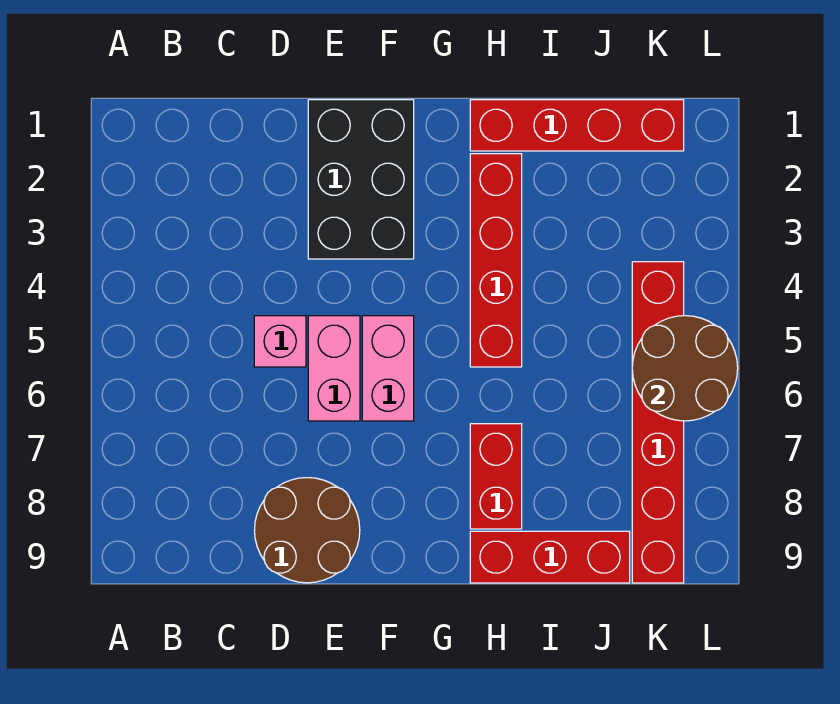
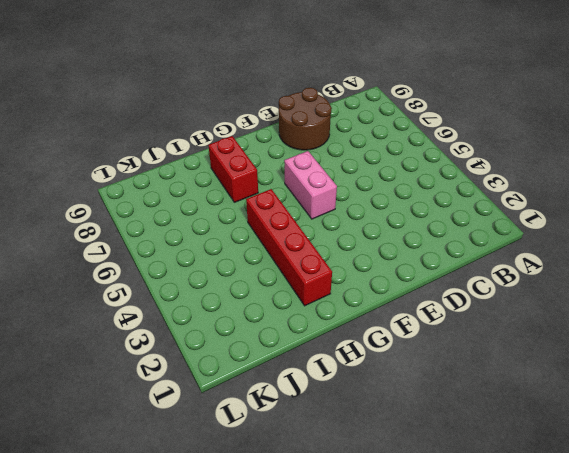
none -> pink 1x1 brick [254,316,306,367]
none -> black 2x3 brick [308,100,414,259]

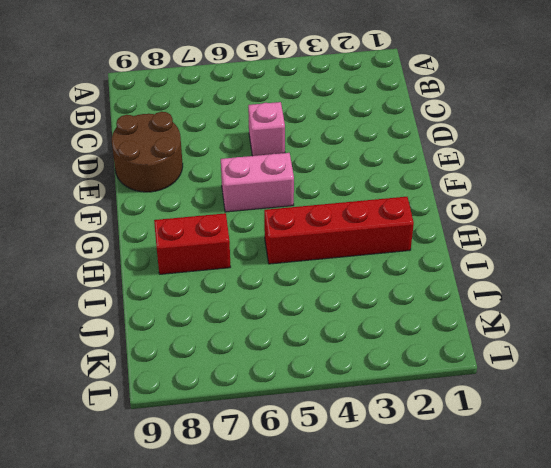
none -> black 2x3 brick [308,100,414,259]
none -> pink 1x2 brick [308,316,360,421]

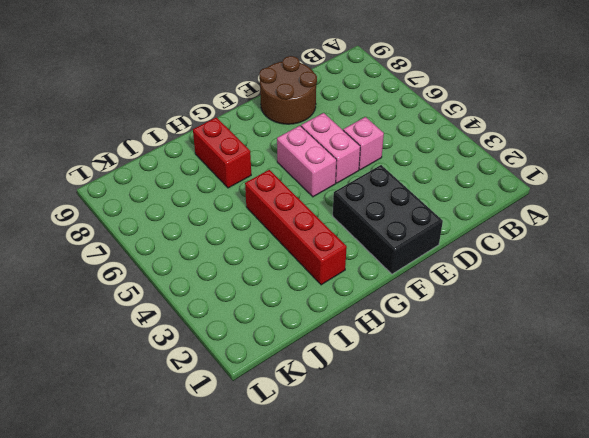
none -> red 1x4 brick [470,100,684,151]
none -> red 1x3 brick [470,531,630,583]

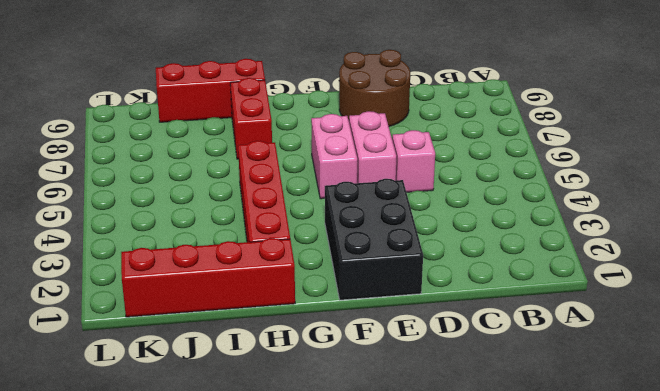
none -> red 1x6 brick [632,262,684,583]
none -> brown 2x2 round brick [632,316,738,421]

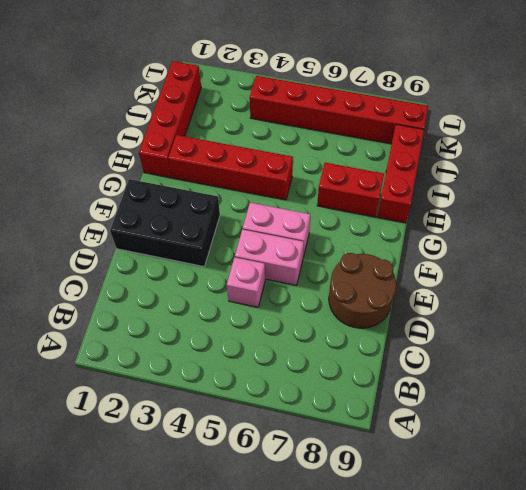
none -> brown 2x2 round brick [632,316,738,421]

